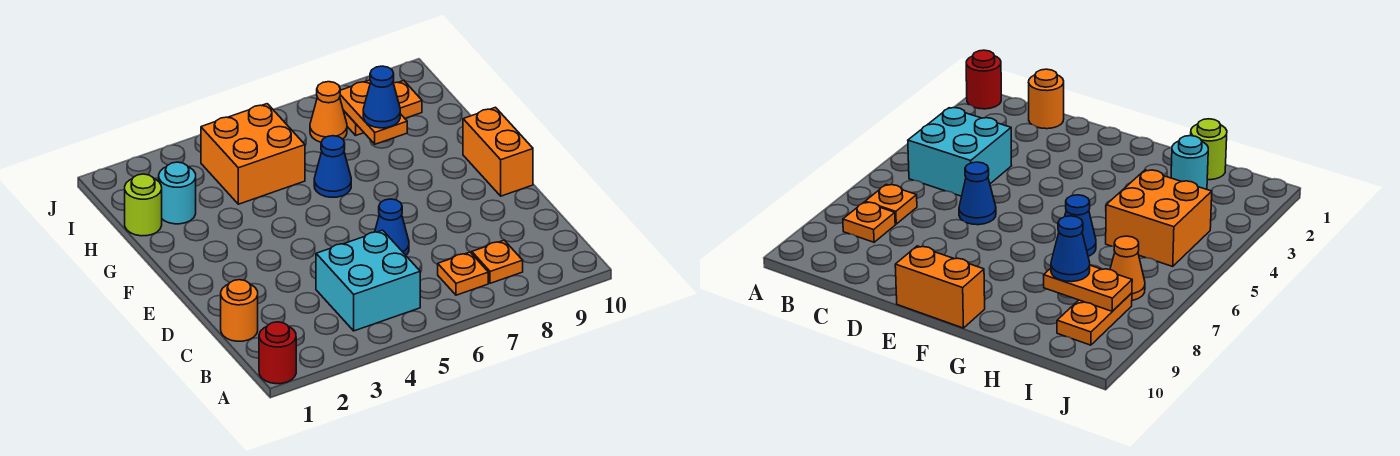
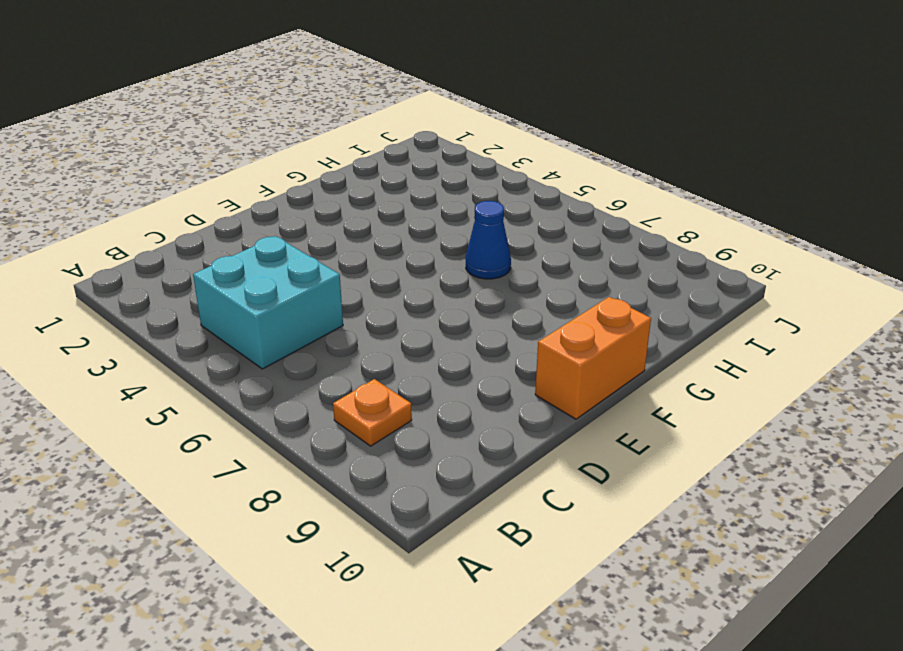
none -> red 1x1 round brick [259,322,296,384]
none -> orange 1x1 plate [438,252,488,295]
none -> orange 1x1 round brick [221,280,258,341]

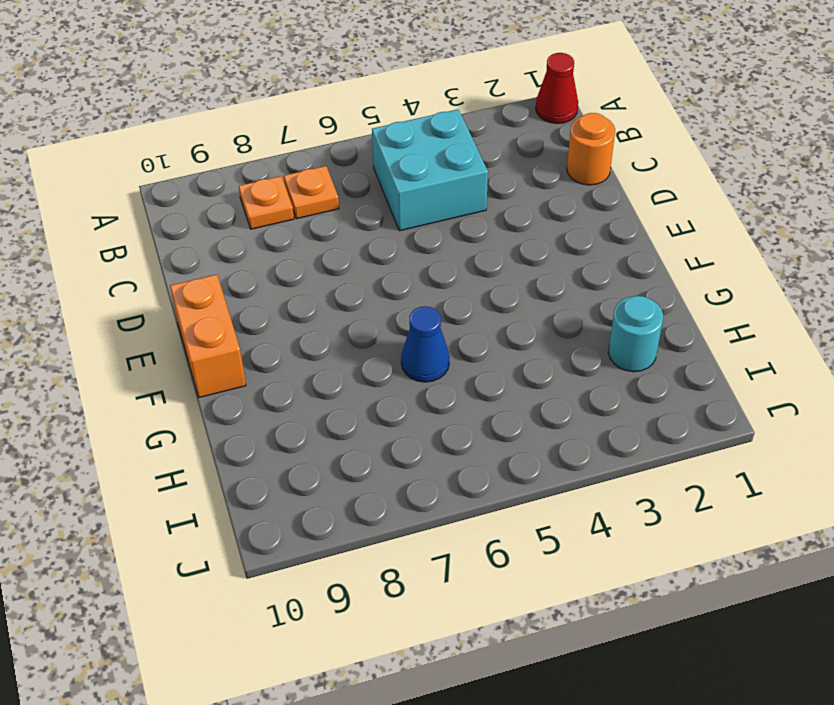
red 1x1 cone [536,53,578,124] -> red 1x1 round brick [259,322,296,384]
none -> blue 1x1 cone [375,199,409,255]
none -> lime 1x1 round brick [125,174,162,236]
none -> orange 2x2 brick [201,104,305,204]

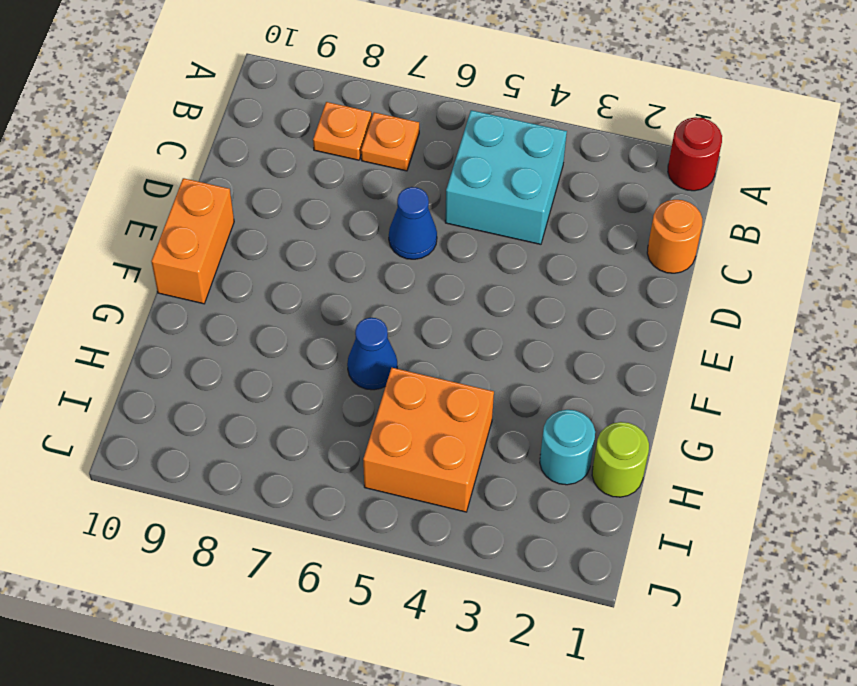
none -> orange 1x1 cone [310,82,347,142]
none -> orange 1x2 plate [343,81,422,135]
none -> orange 1x2 plate [340,80,407,144]

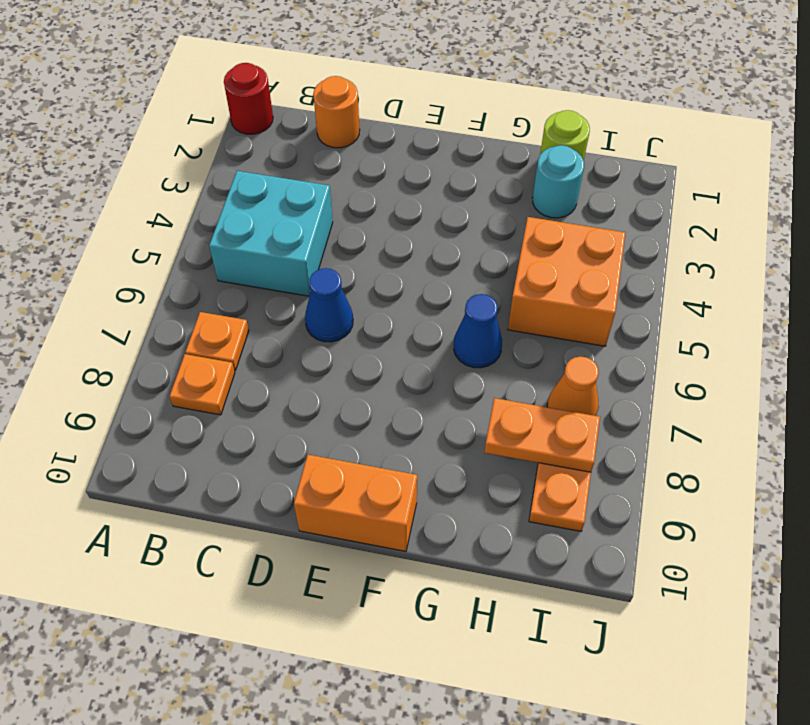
none -> blue 1x1 cone [363,66,400,128]

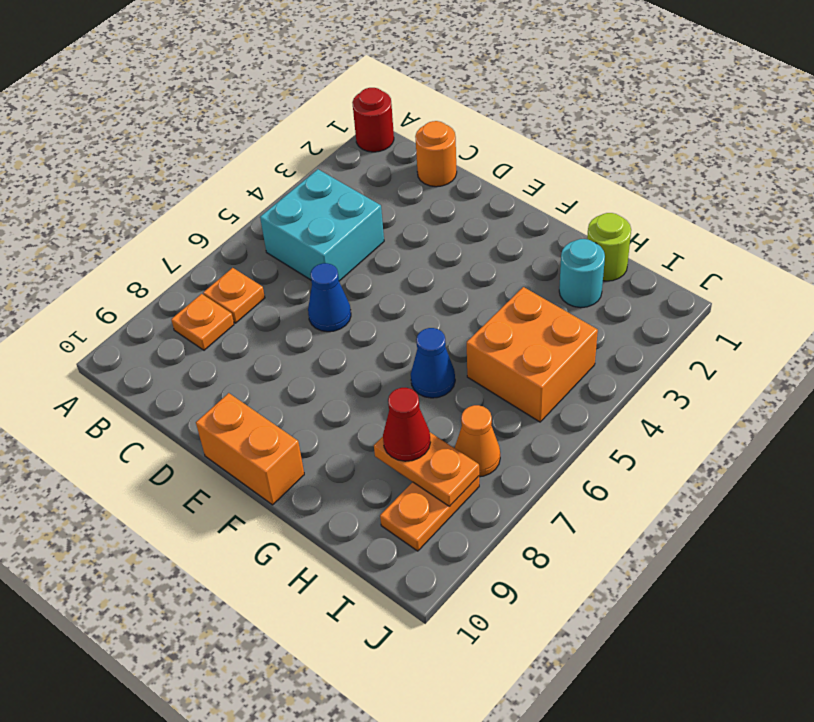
red 1x1 cone [383,388,430,461] -> blue 1x1 cone [363,66,400,128]

